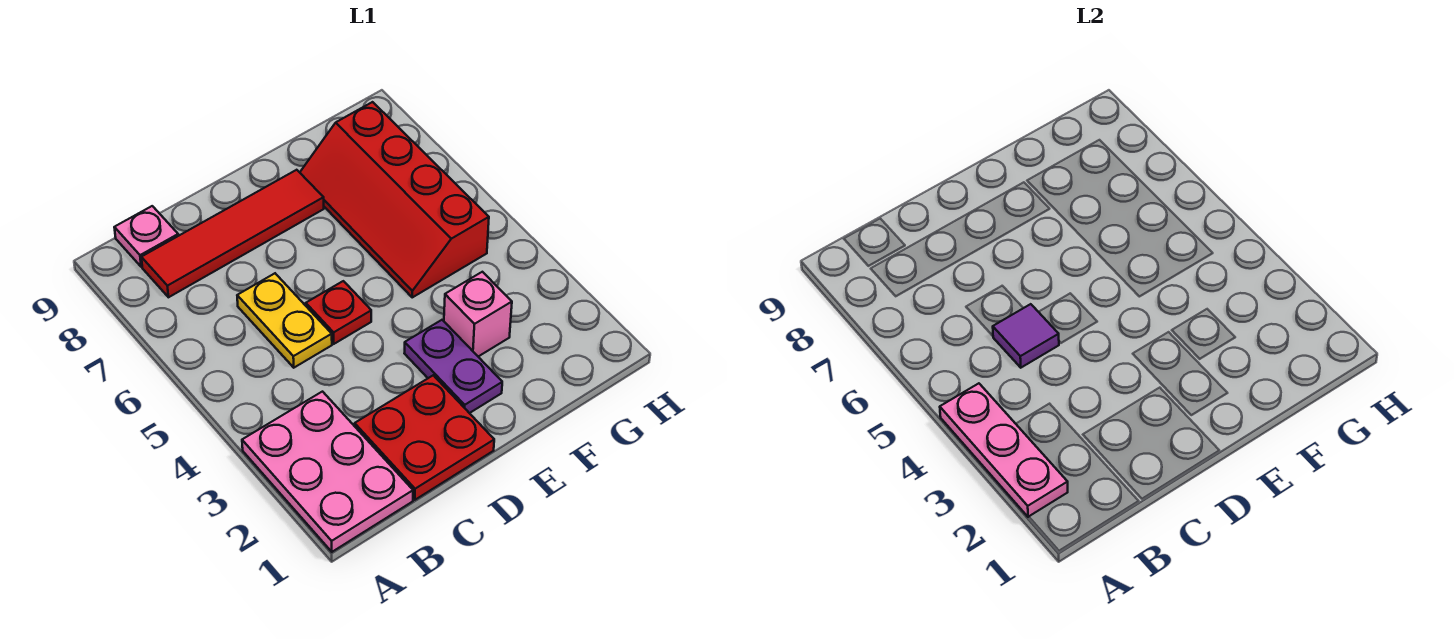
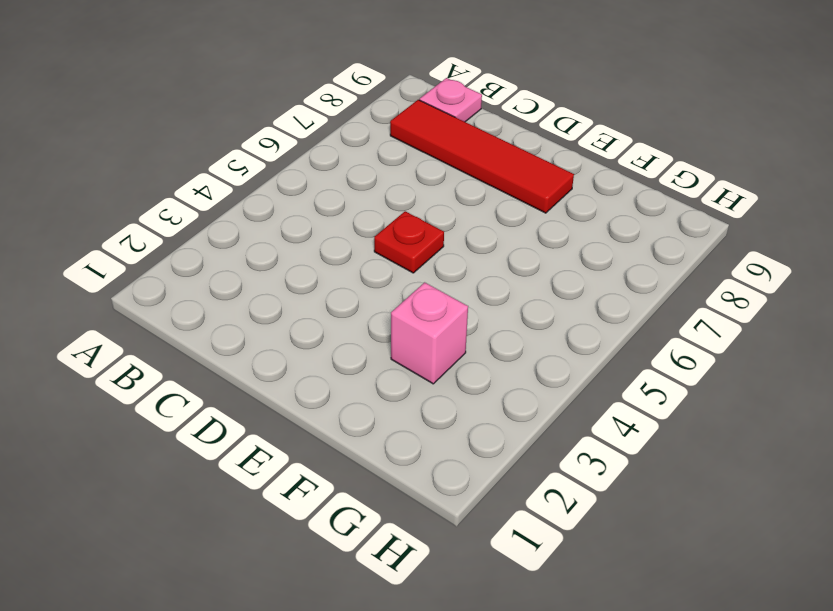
none -> pink 2x3 plate [242,392,413,552]
none -> red 2x2 plate [355,375,494,500]

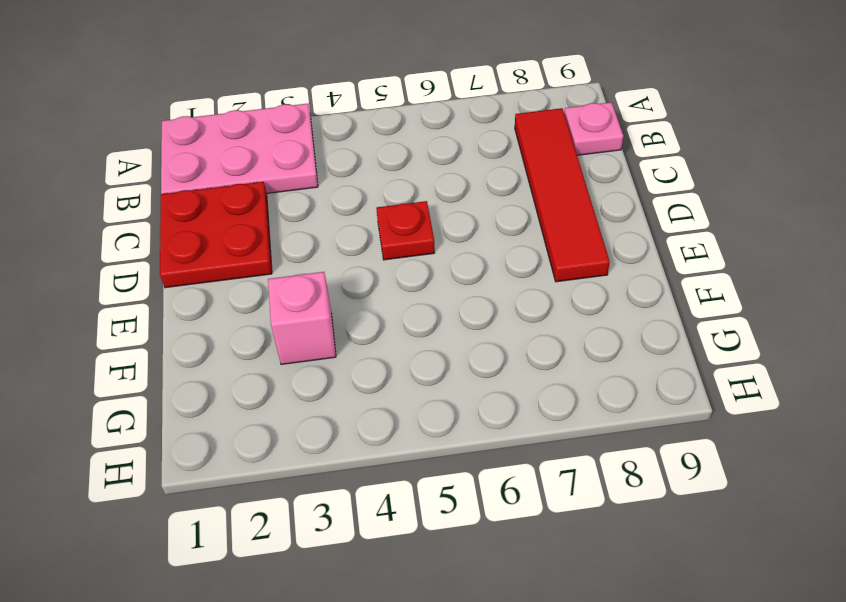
none -> yellow 1x2 plate [237,273,332,368]
none -> purple 1x2 plate [404,320,502,413]

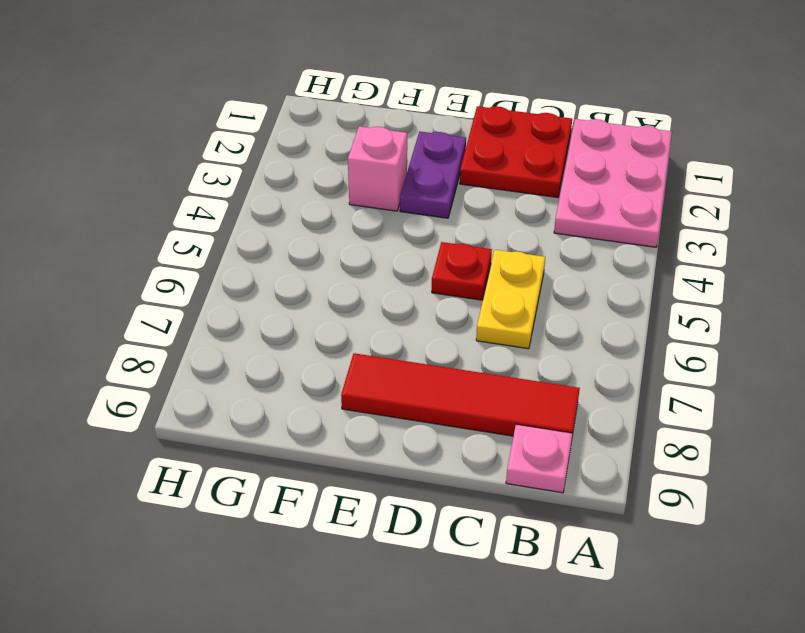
none -> red 2x4 slope [300,102,489,297]
none -> pink 1x3 plate [940,383,1068,517]

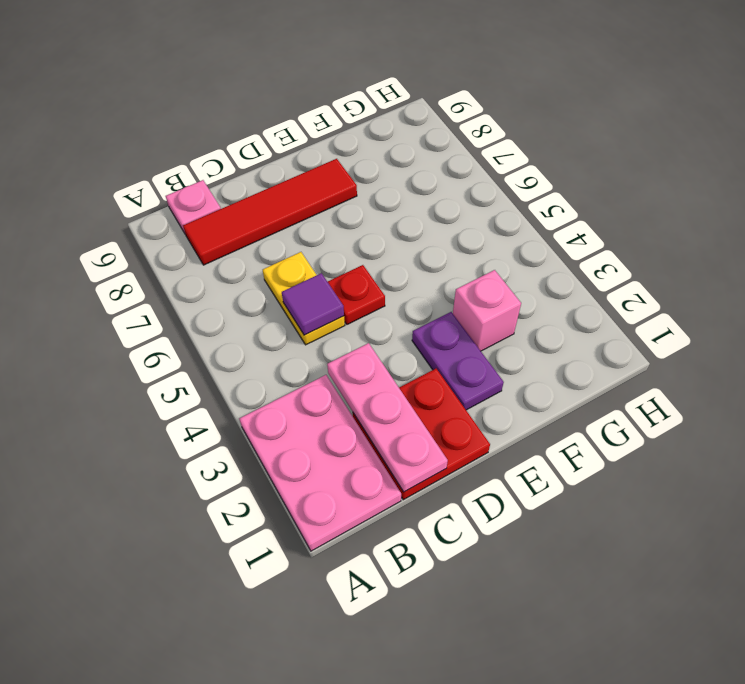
pink 1x3 plate [327,343,448,492] -> pink 1x3 plate moved to [940,383,1068,517]
none -> red 2x4 slope [300,102,489,297]

